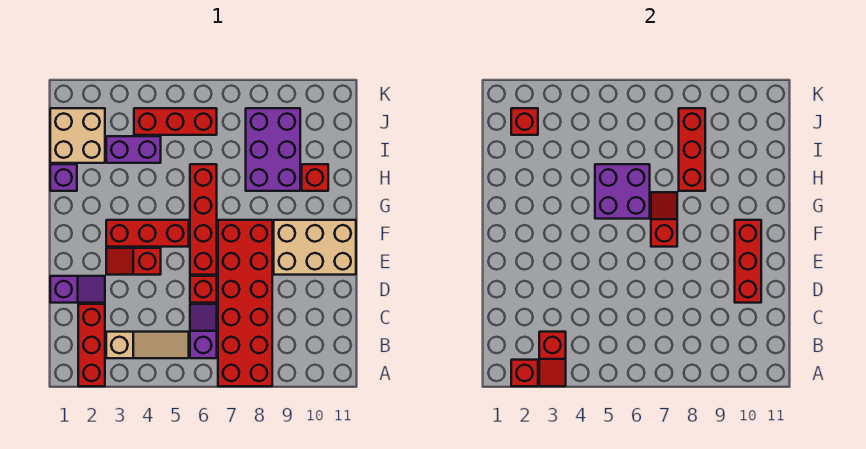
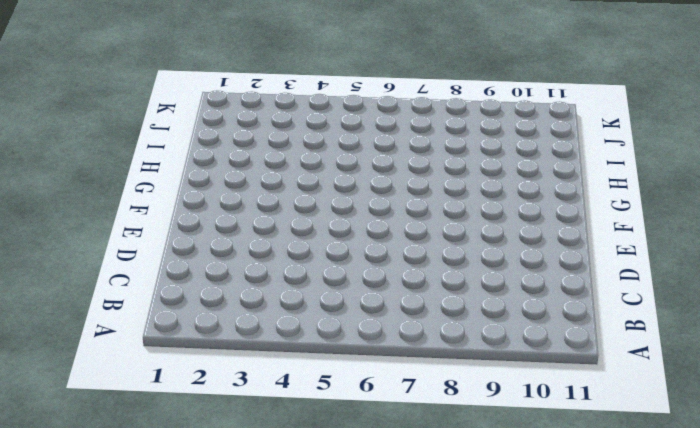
none -> red 1x3 brick [78,304,105,386]
none -> red 2x6 brick [218,220,272,386]
none -> tan 1x3 slope [106,332,189,358]

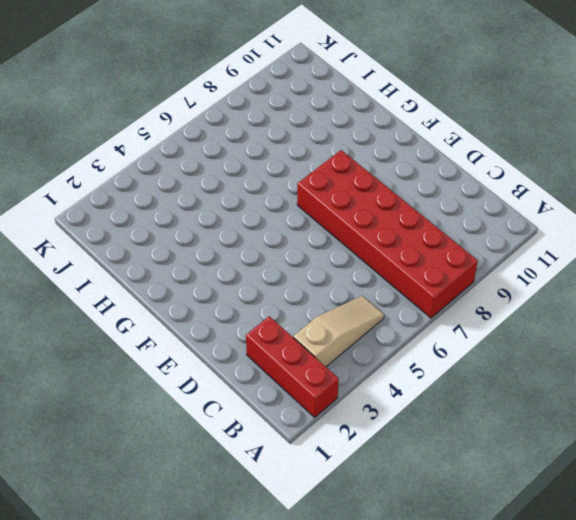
none -> purple 1x2 slope [190,304,217,358]
none -> purple 1x2 slope [50,276,105,303]
none -> red 1x1 brick [190,276,217,303]

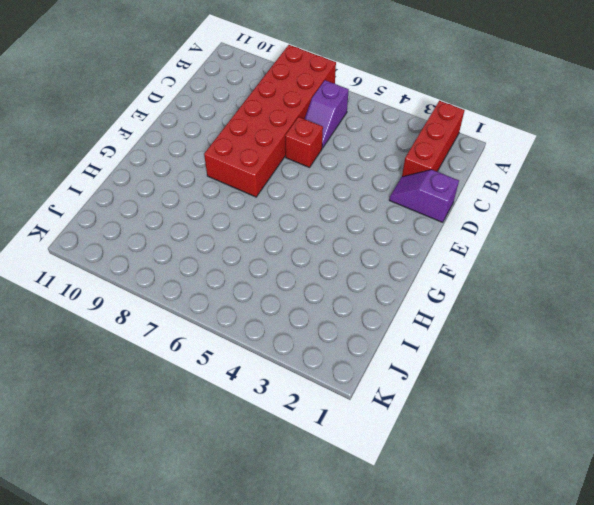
none -> tan 1x3 slope [106,332,189,358]
none -> red 1x2 slope [106,248,161,275]
none -> red 1x4 brick [190,164,217,275]

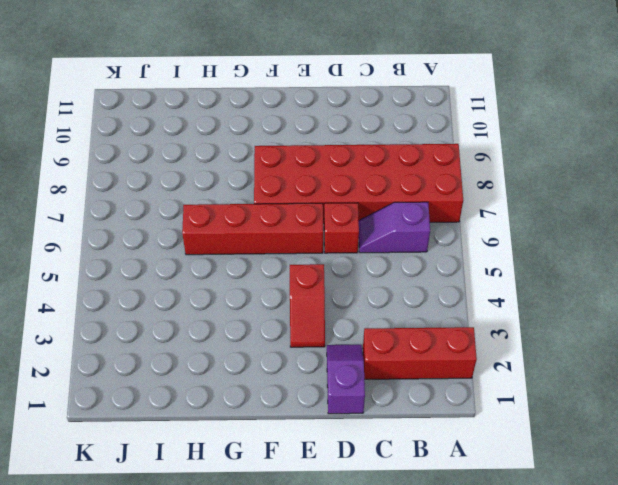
none -> tan 1x3 slope [106,332,189,358]
none -> tan 2x3 brick [274,220,356,275]
none -> red 1x3 brick [106,220,189,247]

